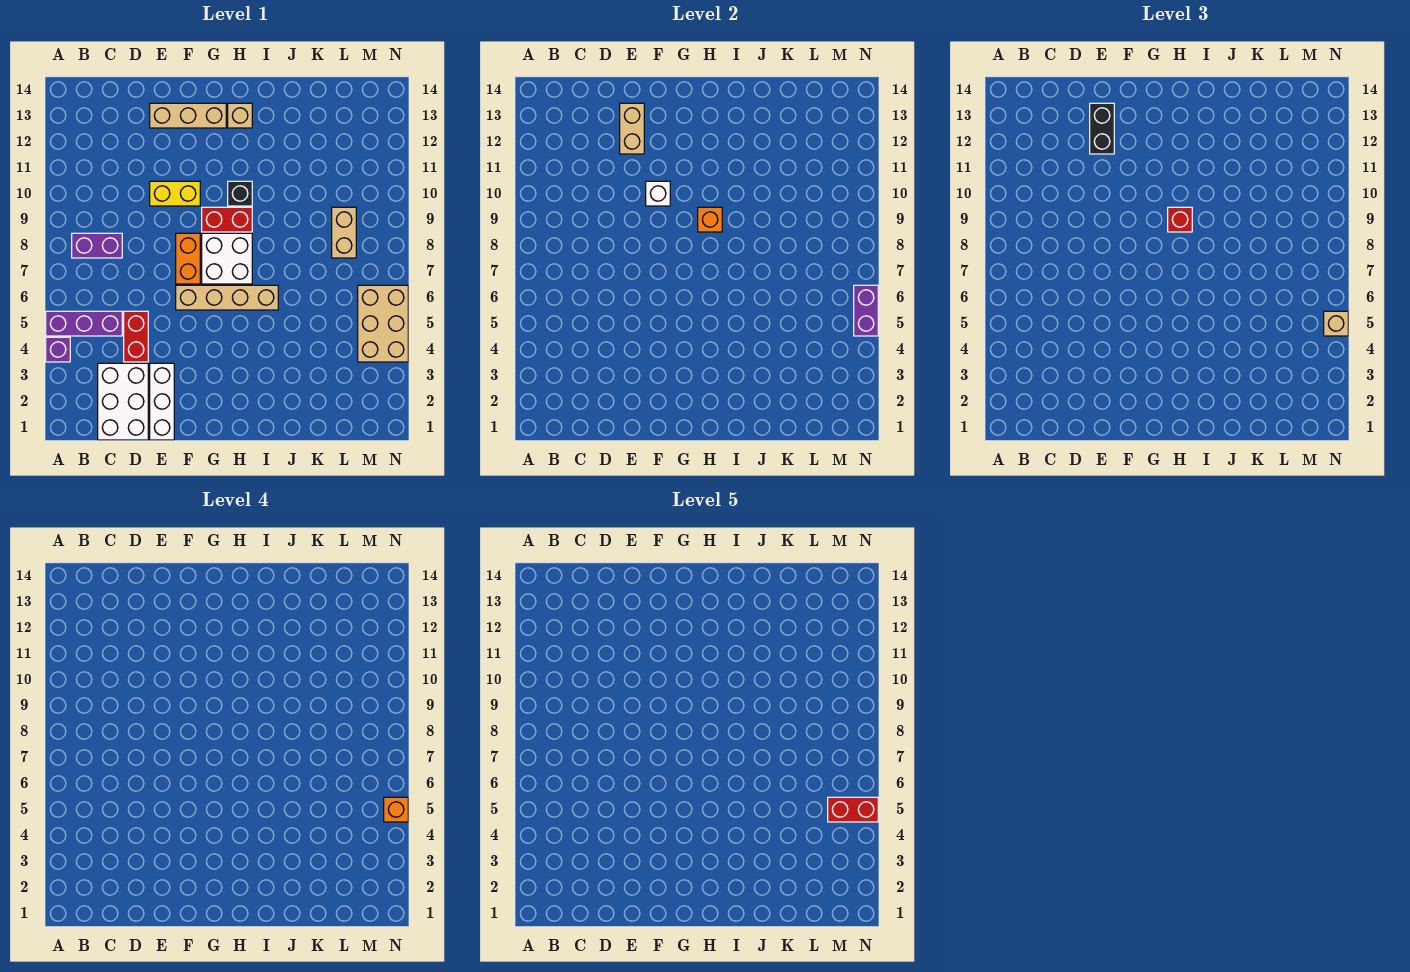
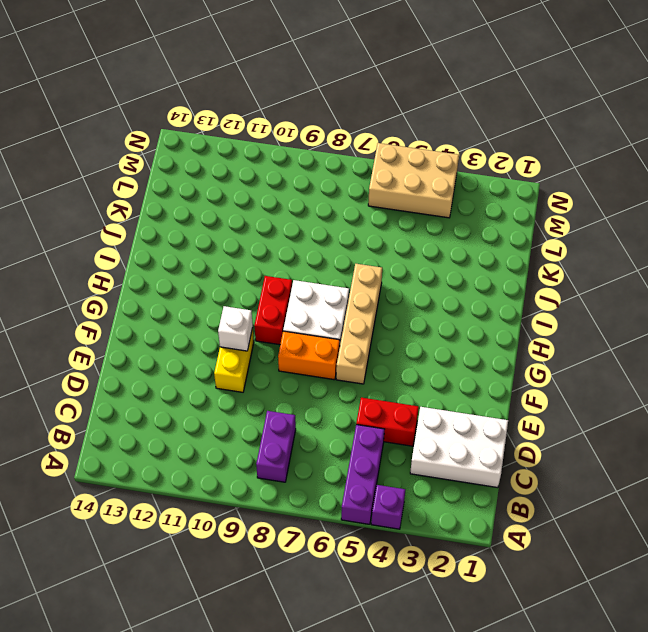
none -> white 1x3 brick [150,363,174,440]
none -> tan 1x3 brick [150,103,226,128]
none -> black 1x1 brick [228,181,252,206]

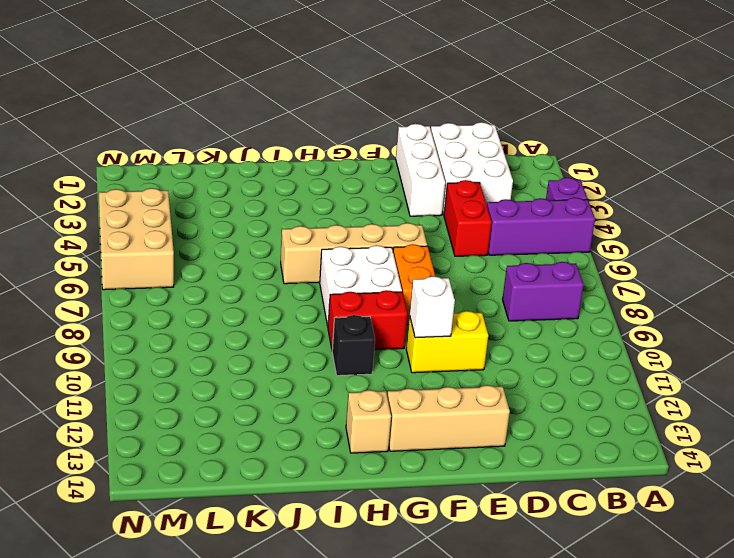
none -> tan 1x2 brick [332,207,356,258]
none -> tan 1x2 brick [620,103,644,154]
none -> orange 1x1 brick [698,207,722,232]

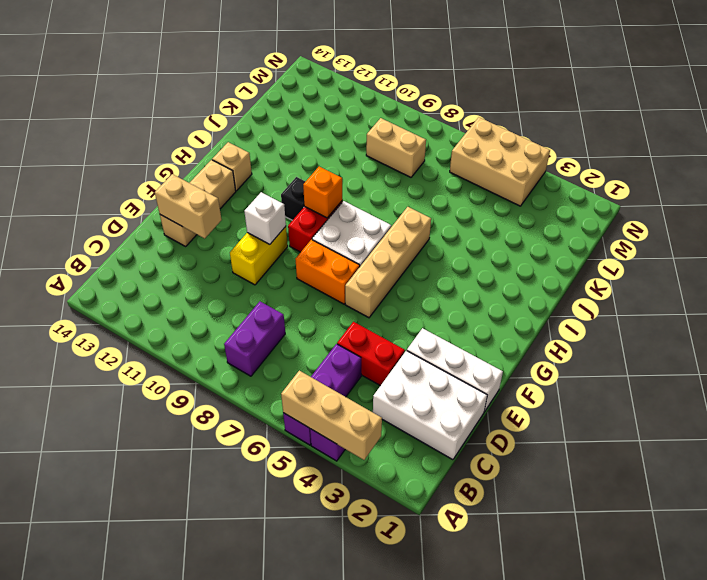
tan 1x3 brick [281,371,382,460] -> none
none -> purple 1x2 brick [854,285,878,336]
none -> black 1x2 brick [1090,103,1114,154]
none -> red 1x1 brick [1168,207,1192,232]

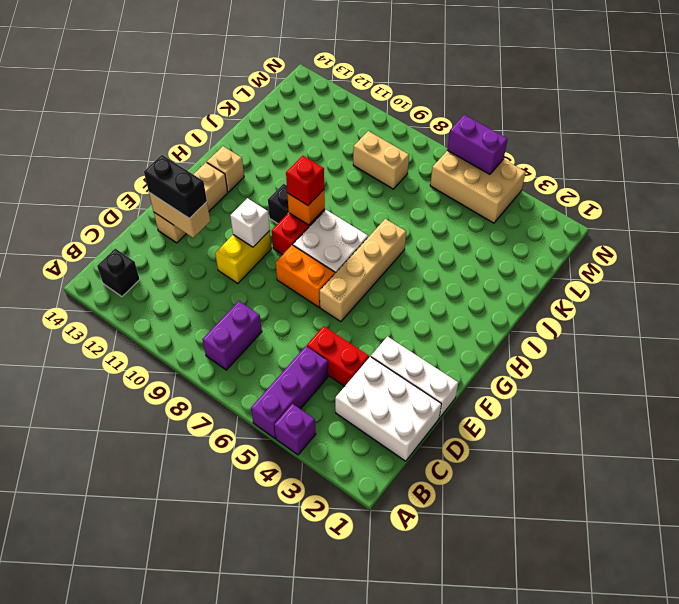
black 1x1 brick [97,248,140,297] -> none
none -> tan 1x1 brick [1324,311,1348,336]
none -> orange 1x1 brick [384,797,408,822]
none -> red 1x2 brick [828,797,878,822]

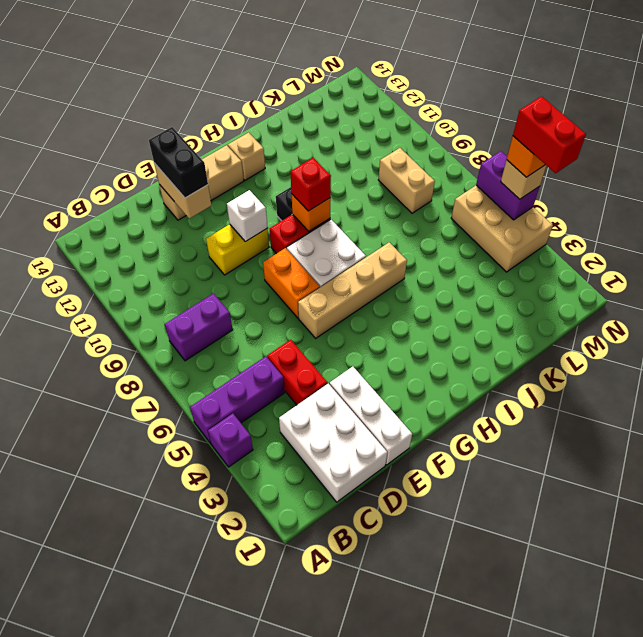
red 1x2 brick [513,96,586,173] -> red 1x2 brick turned to [828,797,878,822]

